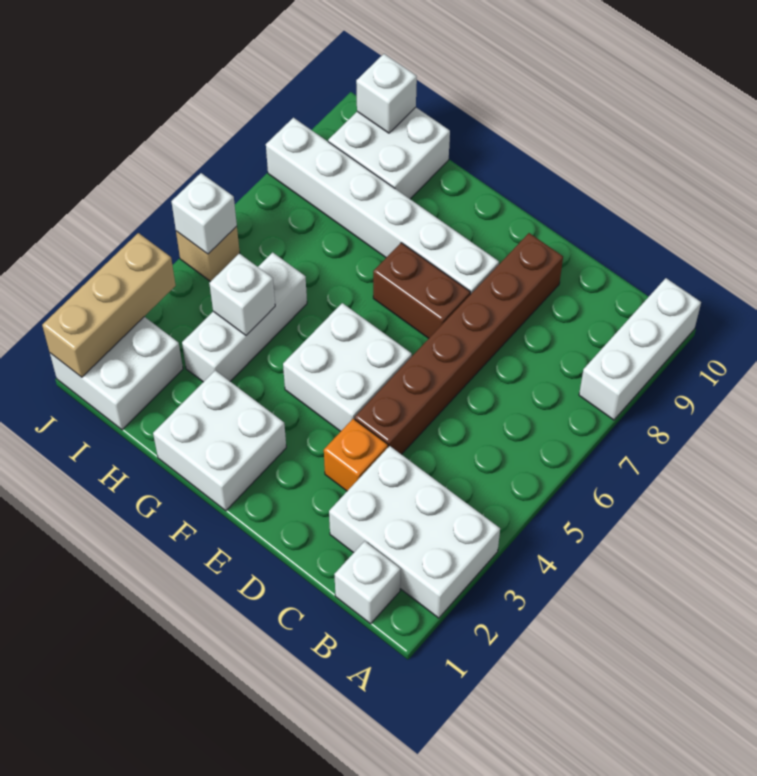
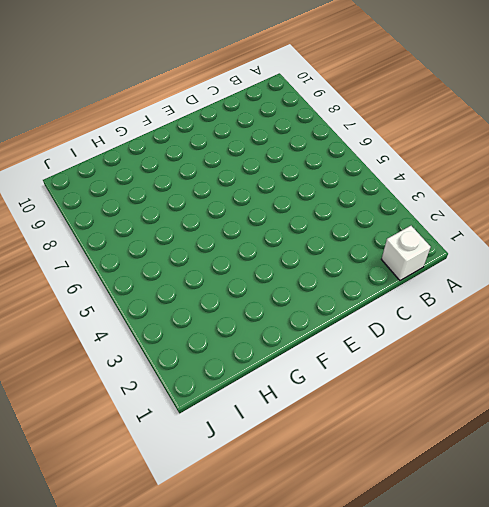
none -> white 2x3 brick [329,446,500,618]
none -> white 1x3 brick [579,278,701,420]
none -> orange 1x1 brick [324,419,388,491]

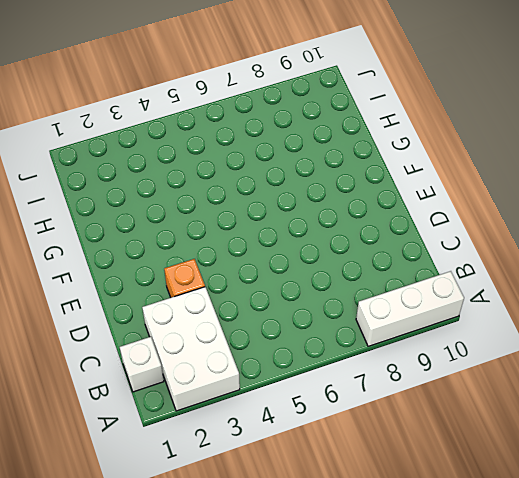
none -> brown 1x6 brick [355,233,563,454]
none -> white 2x2 brick [283,303,412,431]
none -> brown 1x2 brick [373,243,470,338]

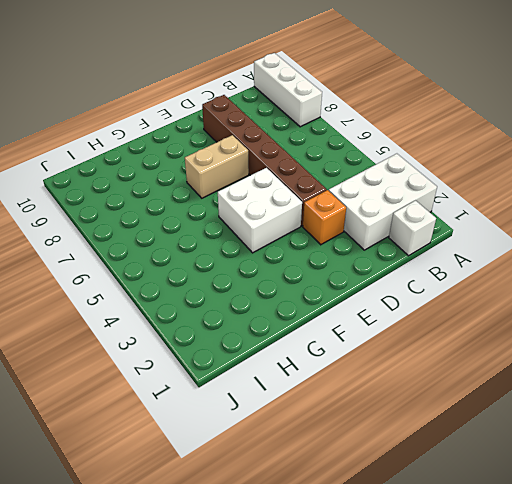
tan 1x2 brick [185,135,249,198] -> brown 1x2 brick [373,243,470,338]
none -> white 1x6 brick [266,118,499,295]
none -> white 2x2 brick [153,370,286,511]
none -> white 1x3 brick [182,252,307,382]

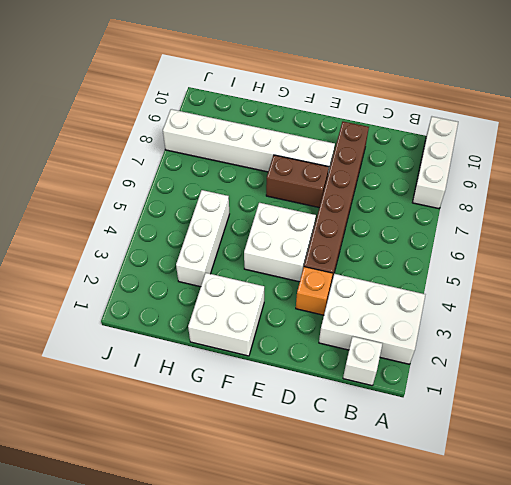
none -> white 2x2 brick [328,107,450,199]
none -> white 2x2 brick [50,317,183,430]
none -> tan 1x1 brick [176,226,240,282]

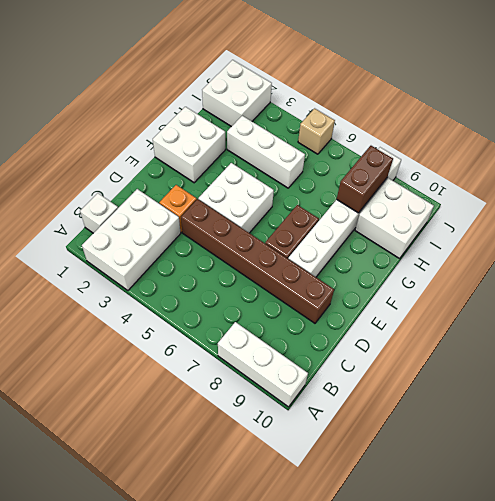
brown 1x2 brick [337,146,393,213] -> none
none -> white 1x1 brick [209,253,275,335]
none -> white 1x1 brick [356,54,417,133]
none -> tan 1x3 brick [42,233,176,377]

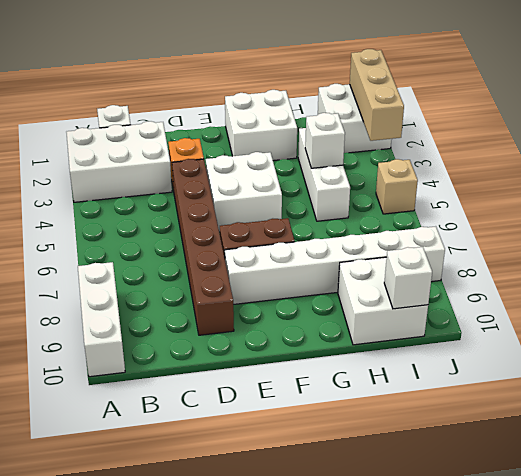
none -> white 1x1 brick [171,173,237,254]

